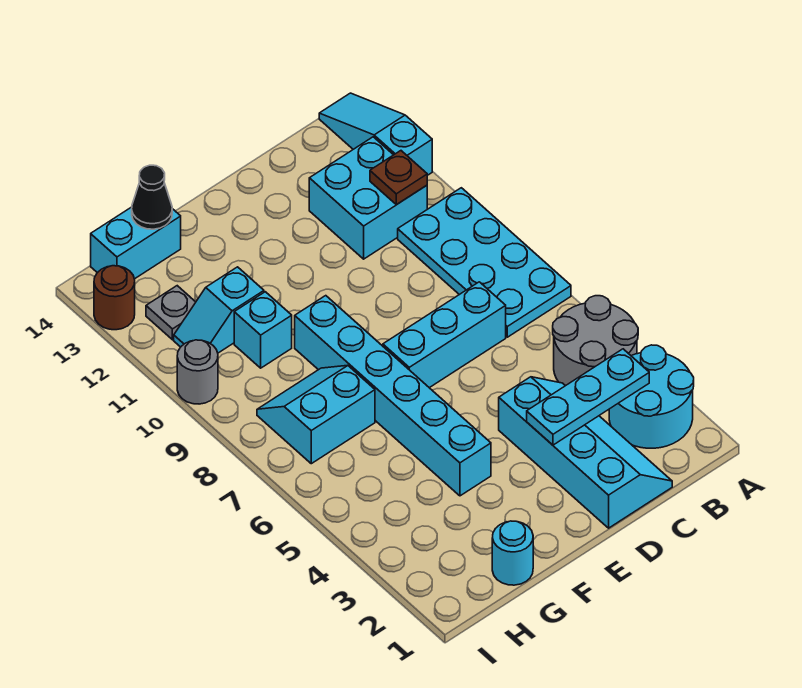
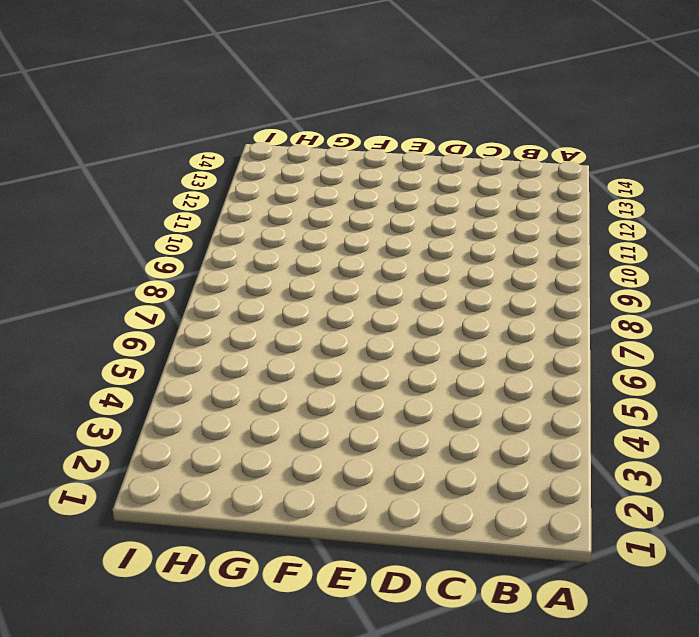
none -> cyan 2x2 round brick [609,345,694,448]
none -> grey 2x2 round brick [553,296,638,386]
none -> cyan 2x4 plate [398,188,571,337]

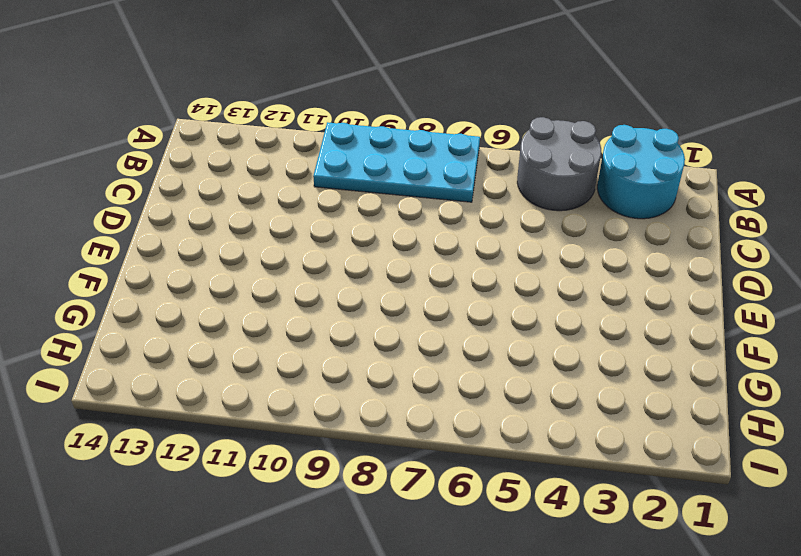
none -> cyan 1x3 slope [319,93,432,175]
none -> cyan 2x2 brick [309,137,427,259]
none -> cyan 2x4 slope [499,377,672,528]

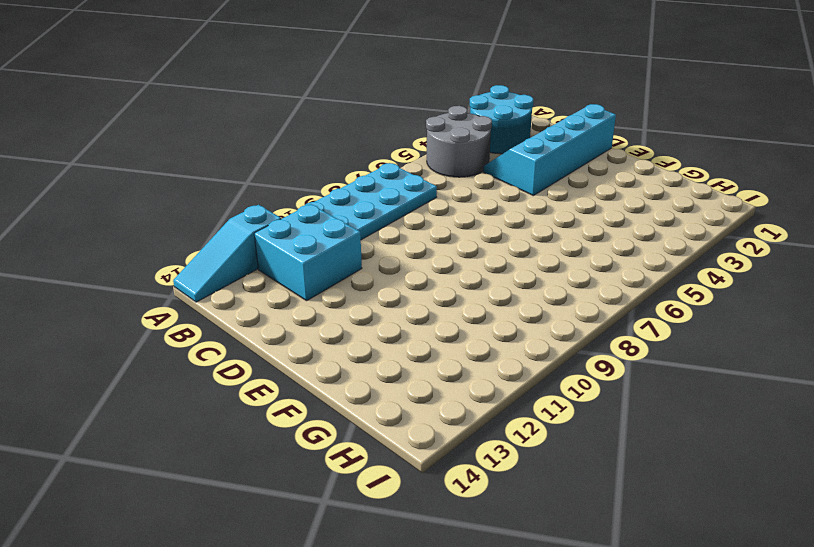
none -> cyan 1x3 brick [383,282,506,388]
none -> cyan 1x6 brick [295,296,491,496]
none -> cyan 1x1 round brick [492,521,533,585]

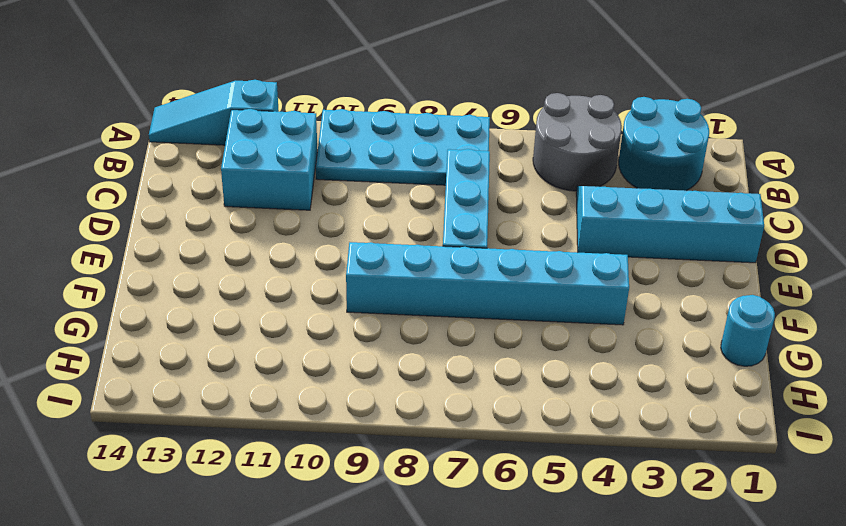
none -> cyan 2x2 slope [257,365,375,464]
none -> cyan 1x1 brick [234,292,292,368]
none -> cyan 1x2 slope [174,267,264,353]

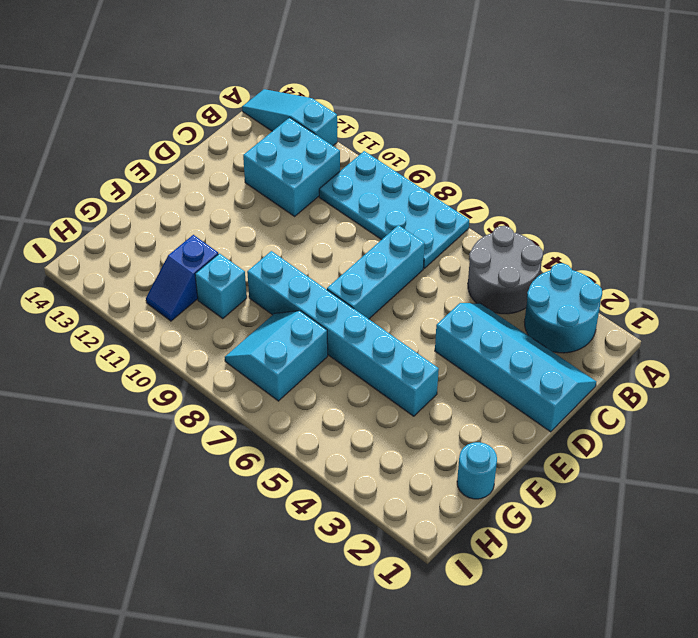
blue 1x2 slope [146,235,218,321] -> cyan 1x2 slope [174,267,264,353]
none -> cyan 1x2 brick [91,207,181,279]
none -> grey 1x1 plate [146,286,196,340]
none -> grey 1x1 round brick [177,340,218,404]

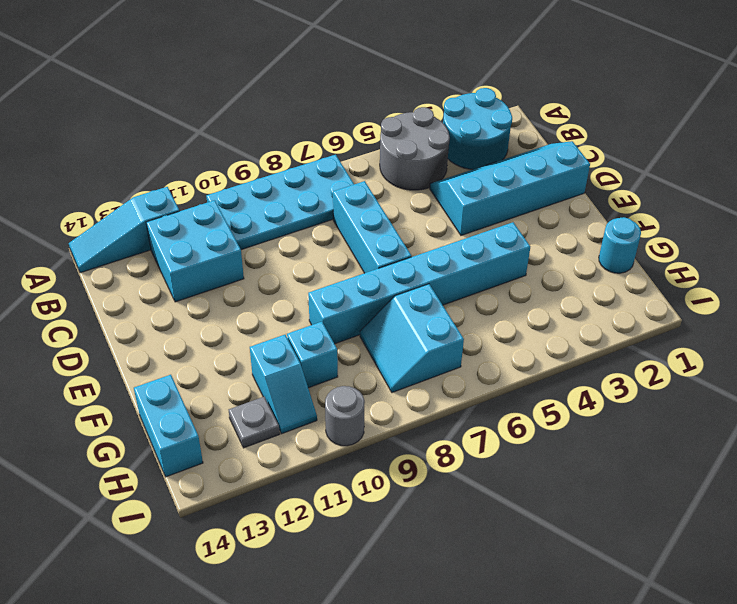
none -> brown 1x1 round brick [94,266,135,330]
none -> cyan 1x3 plate [527,349,649,445]
none -> brown 1x1 plate [370,151,427,205]

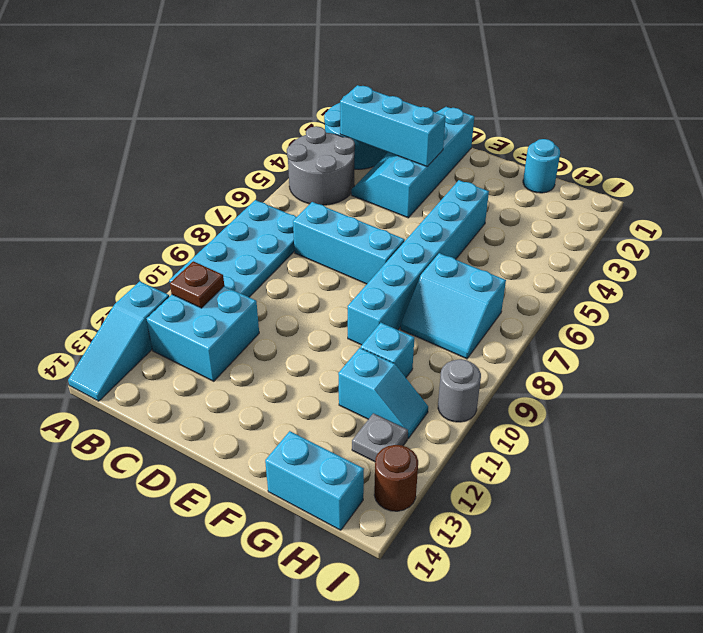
cyan 1x3 brick [340,85,446,167] -> cyan 1x3 plate [527,349,649,445]
none -> black 1x1 cone [132,165,172,229]

